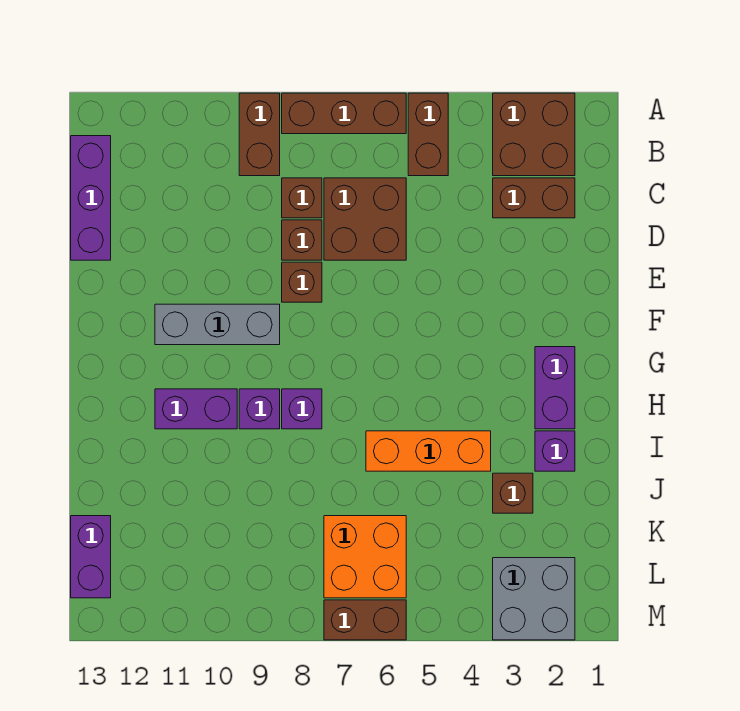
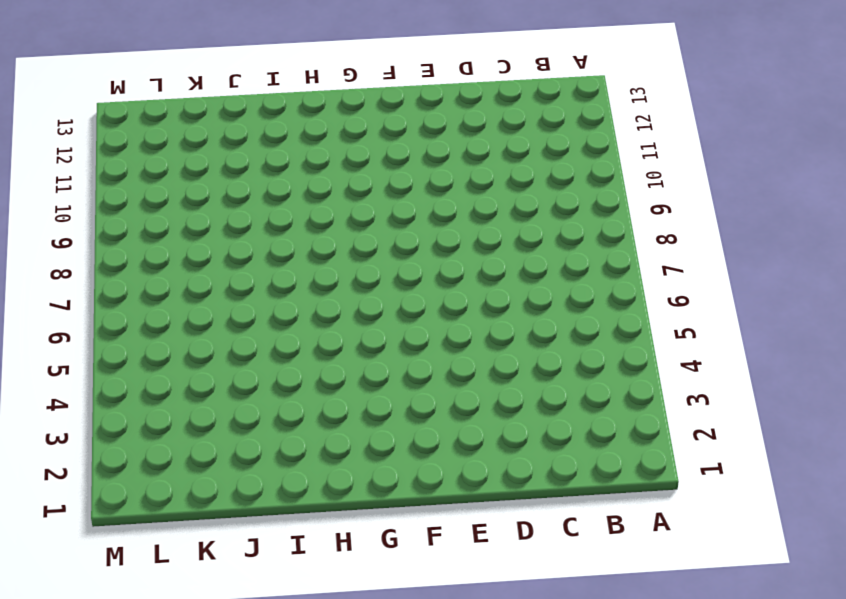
none -> brown 2x2 brick [493,93,575,176]
none -> brown 1x2 brick [408,93,448,176]
none -> brown 1x3 brick [282,93,406,134]

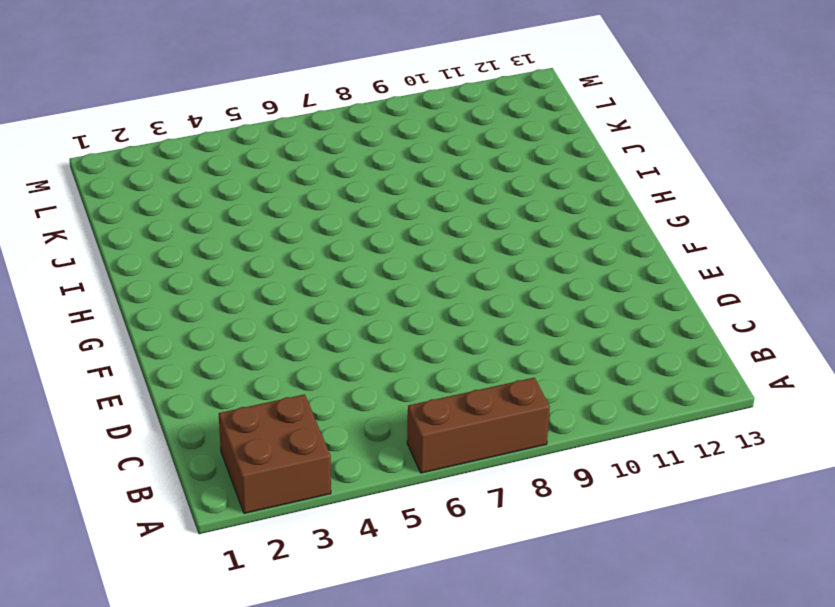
none -> brown 1x2 brick [408,93,448,176]
none -> brown 1x2 brick [239,93,280,176]
none -> purple 1x3 brick [71,136,111,260]

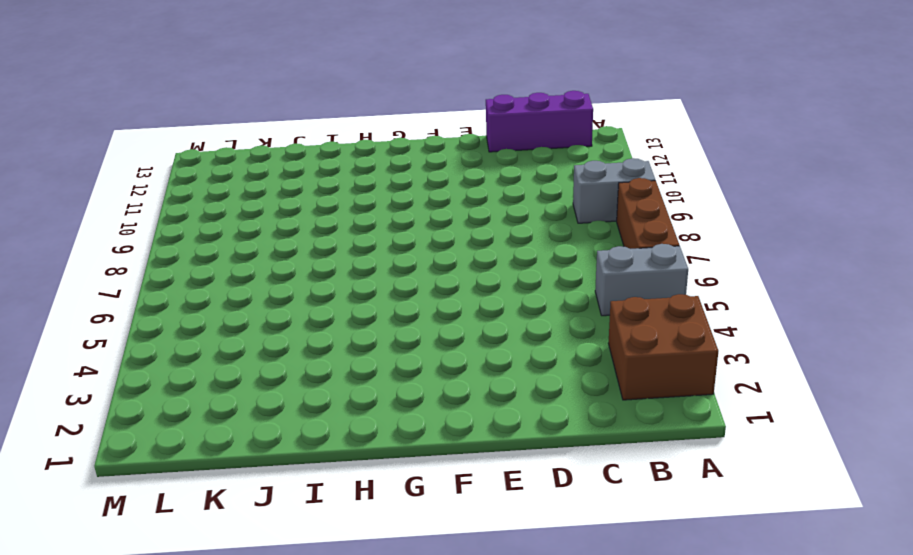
grey 1x2 brick [595,244,688,316] -> brown 1x2 brick [408,93,448,176]
grey 1x2 brick [573,158,655,223] -> brown 1x2 brick [239,93,280,176]
none -> brown 1x2 brick [493,178,575,218]
none -> brown 2x2 brick [324,178,406,260]
none -> brown 1x1 brick [282,178,322,218]

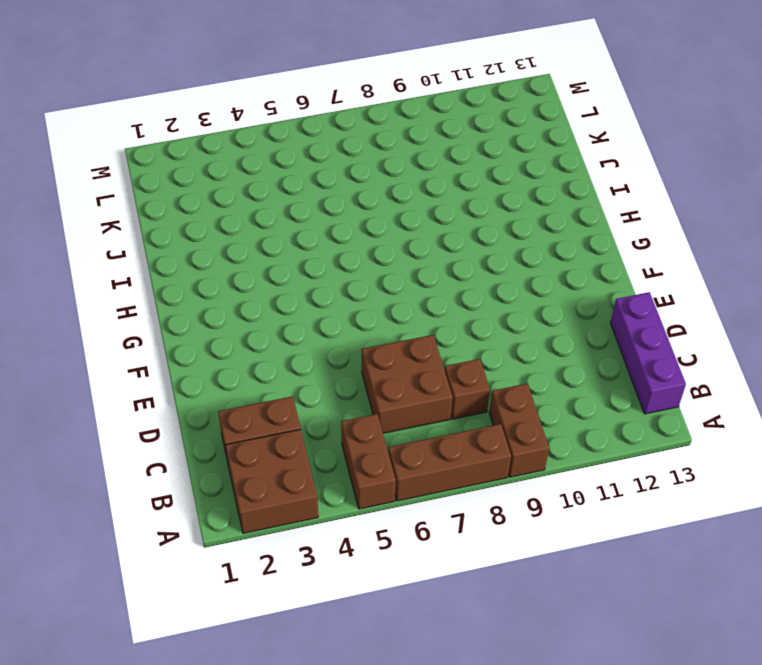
none -> brown 1x1 brick [282,220,322,260]
none -> brown 1x1 brick [282,262,322,302]
none -> grey 1x3 brick [155,304,280,345]

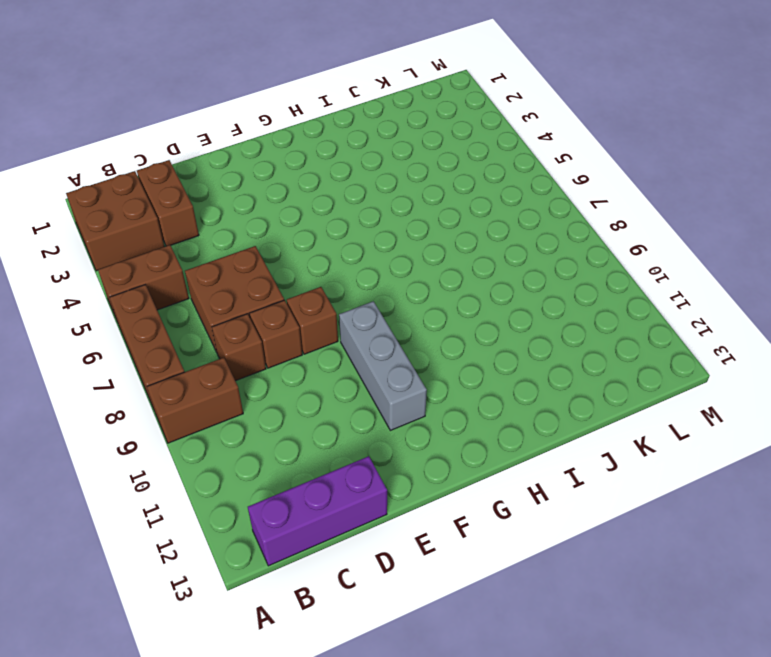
none -> purple 1x2 brick [535,347,575,429]
none -> purple 1x1 brick [282,389,322,429]
none -> purple 1x1 brick [239,389,280,429]

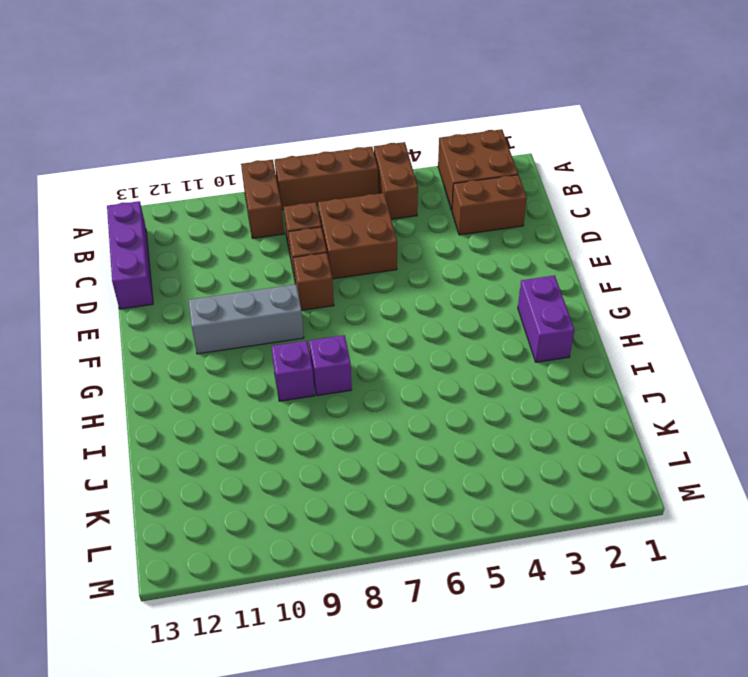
none -> purple 1x2 brick [155,389,237,429]
none -> purple 1x1 brick [535,431,575,471]
none -> orange 1x3 brick [366,431,491,471]

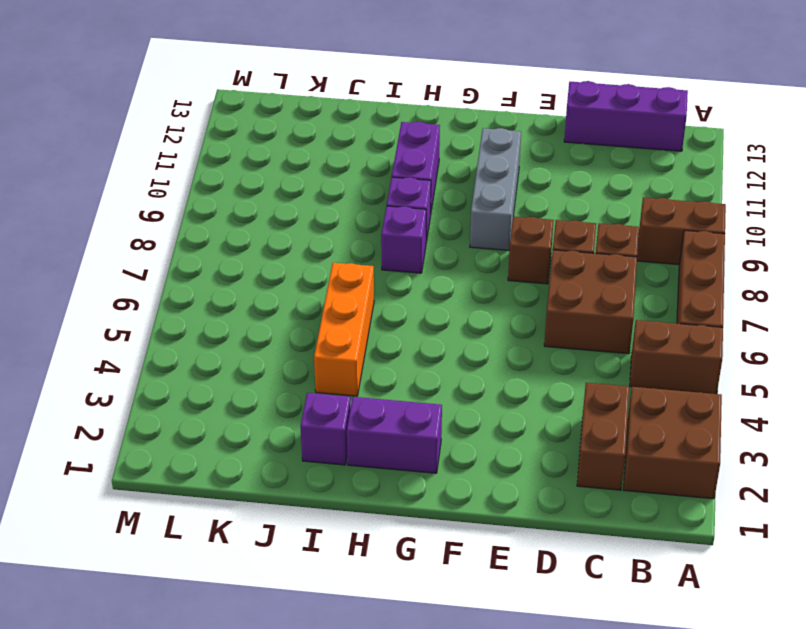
none -> brown 1x1 brick [493,473,533,513]
none -> orange 2x2 brick [324,516,406,598]
none -> purple 1x2 brick [71,516,111,598]

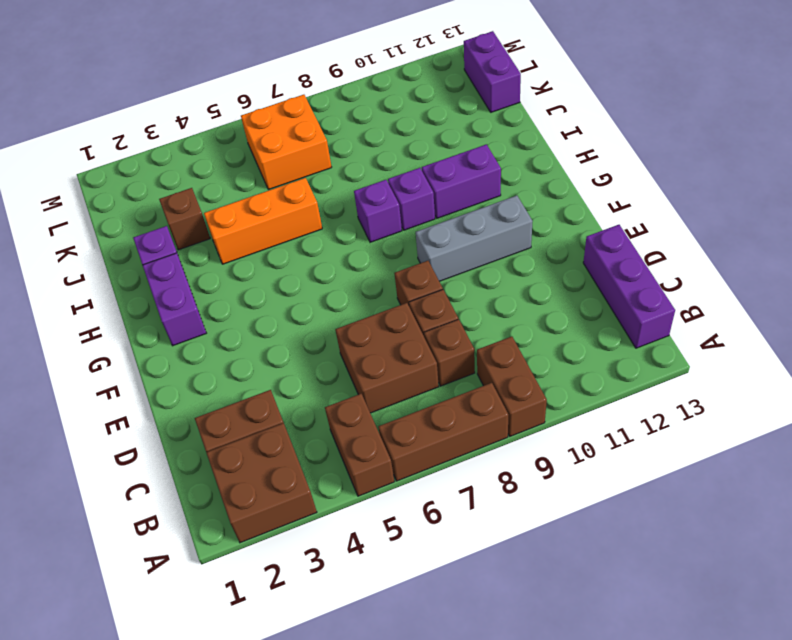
none -> grey 2x2 brick [493,558,575,640]
none -> brown 1x2 brick [324,600,406,640]

